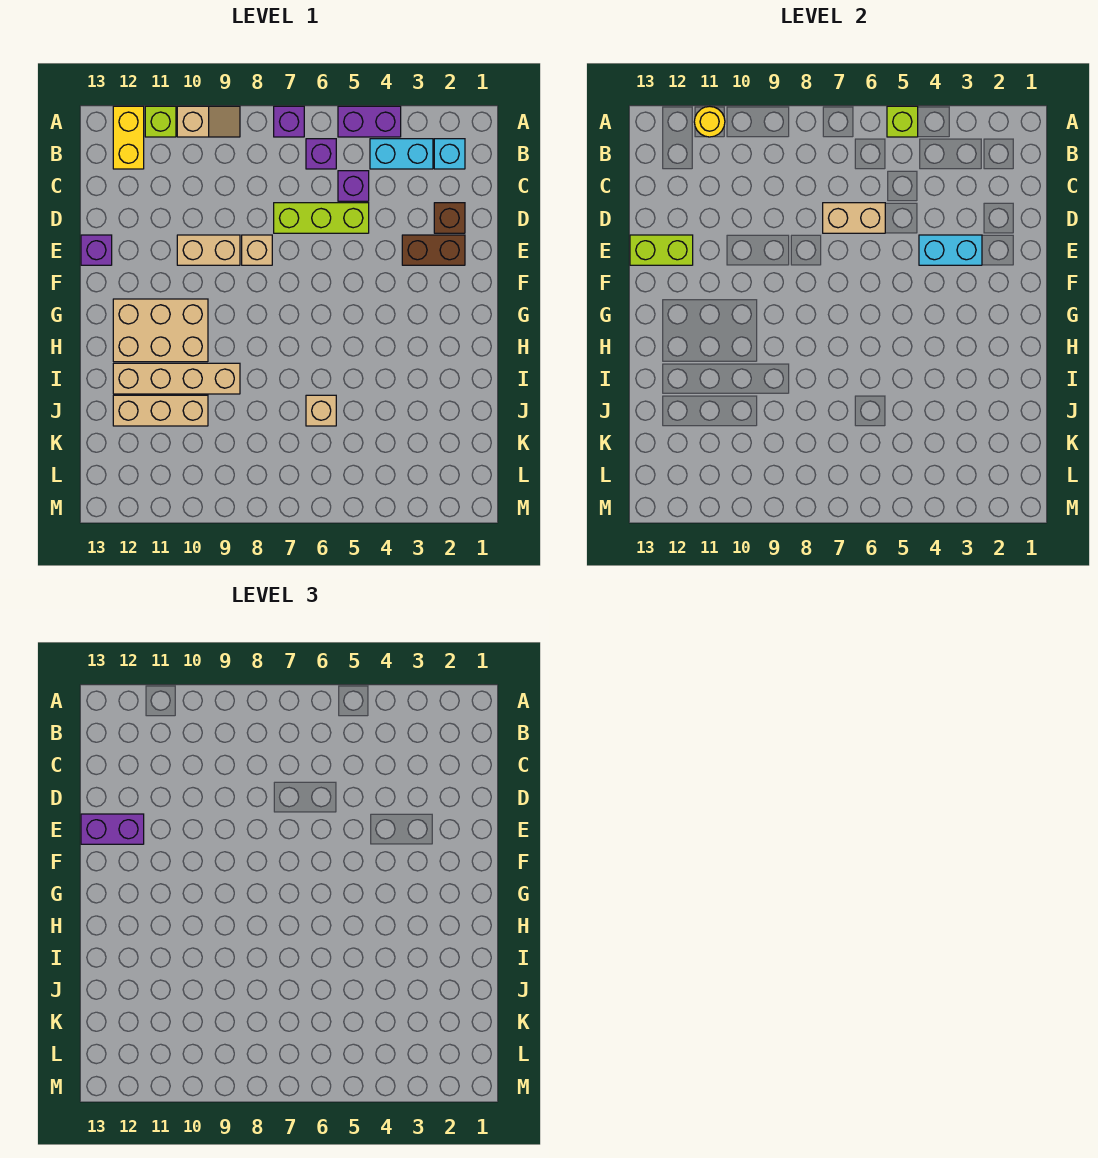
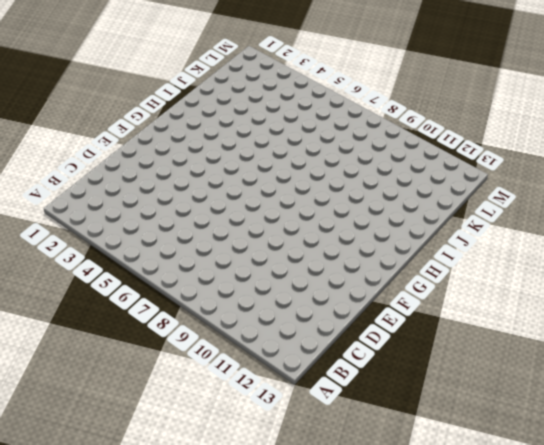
none -> purple 1x2 brick [338,106,401,137]
none -> purple 1x1 brick [274,106,304,137]
none -> tan 1x2 slope [177,106,240,137]

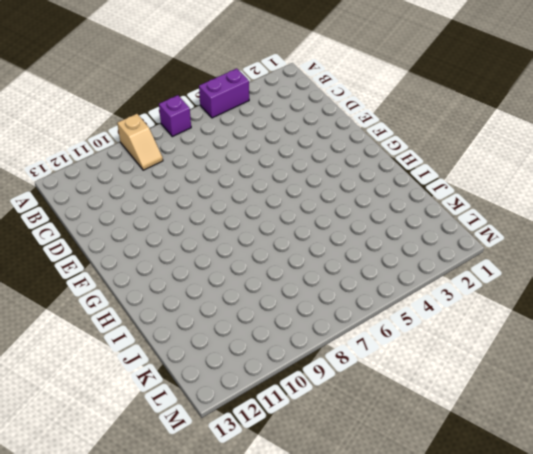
tan 1x2 slope [117,114,163,170] -> tan 1x2 slope turned to [177,106,240,137]
none -> lime 1x1 brick [145,106,176,137]
none -> yellow 1x2 brick [113,106,144,169]
none -> cyan 1x1 brick [434,139,465,169]

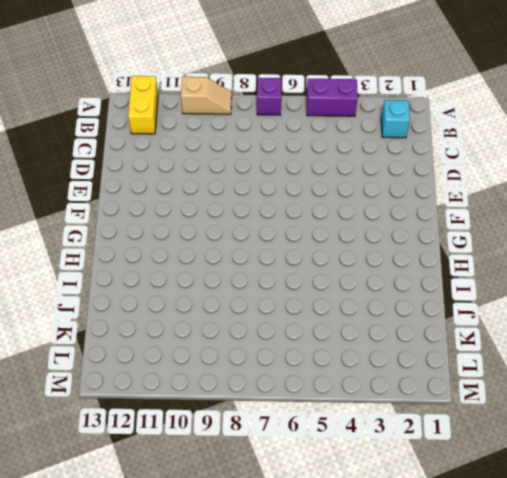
none -> lime 1x1 brick [145,106,176,137]
none -> cyan 1x2 brick [370,139,433,169]
none -> purple 1x1 brick [306,139,336,169]

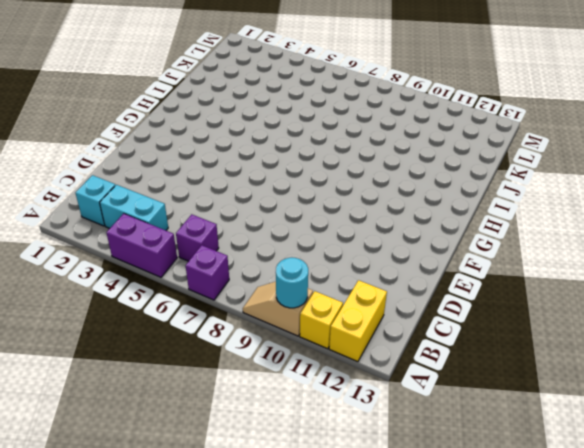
cyan 1x1 round brick [276,257,308,308] -> none
yellow 1x1 brick [300,291,343,349] -> lime 1x1 brick [145,106,176,137]
none -> purple 1x1 brick [338,171,369,201]
none -> brown 1x1 brick [434,203,465,233]
none -> lime 1x3 brick [274,203,369,233]

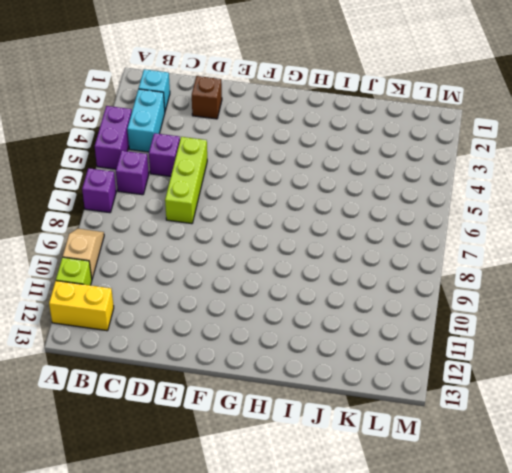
none -> brown 1x2 brick [402,235,465,265]
none -> tan 1x1 brick [242,235,272,265]
none -> tan 1x2 brick [177,235,240,265]

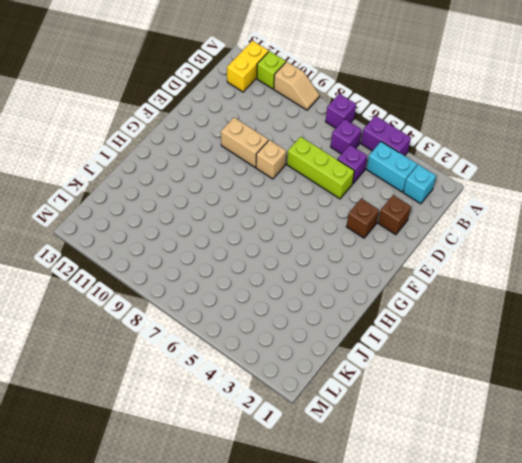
brown 1x1 brick [346,199,379,238] -> brown 1x2 brick [402,235,465,265]
none -> purple 1x1 brick [81,235,112,265]
none -> tan 2x3 brick [113,299,208,362]
none -> tan 1x4 brick [113,363,240,394]

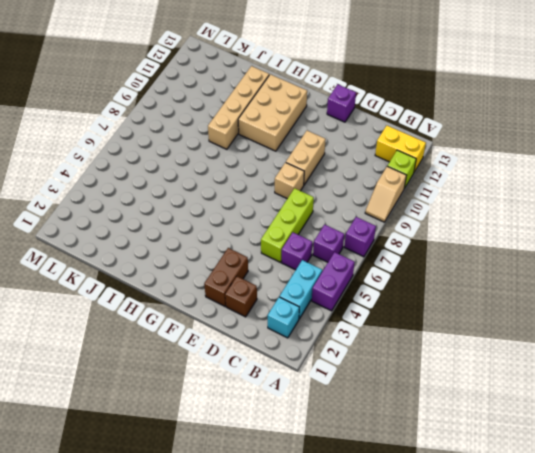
none -> tan 1x1 brick [306,395,336,426]
none -> tan 1x3 brick [113,395,208,426]
none -> lime 1x1 brick [887,106,918,137]

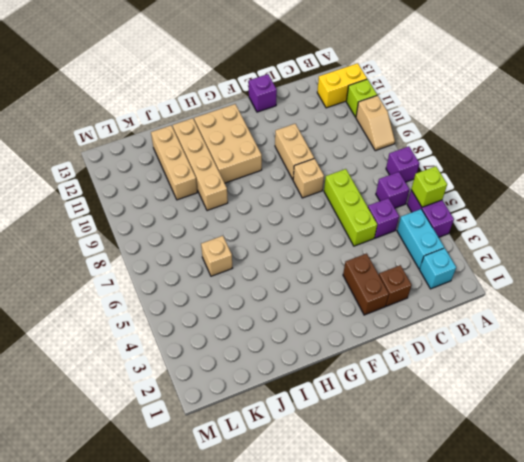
none -> yellow 1x1 round brick [694,106,725,137]
none -> tan 1x2 brick [823,203,885,233]
none -> cyan 1x2 brick [919,235,982,265]

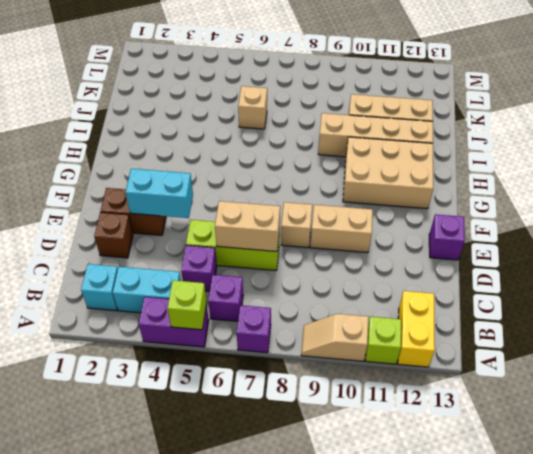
none -> yellow 1x1 round brick [694,106,725,137]
none -> lime 1x2 brick [630,235,693,265]
none -> purple 1x2 brick [81,814,144,844]

